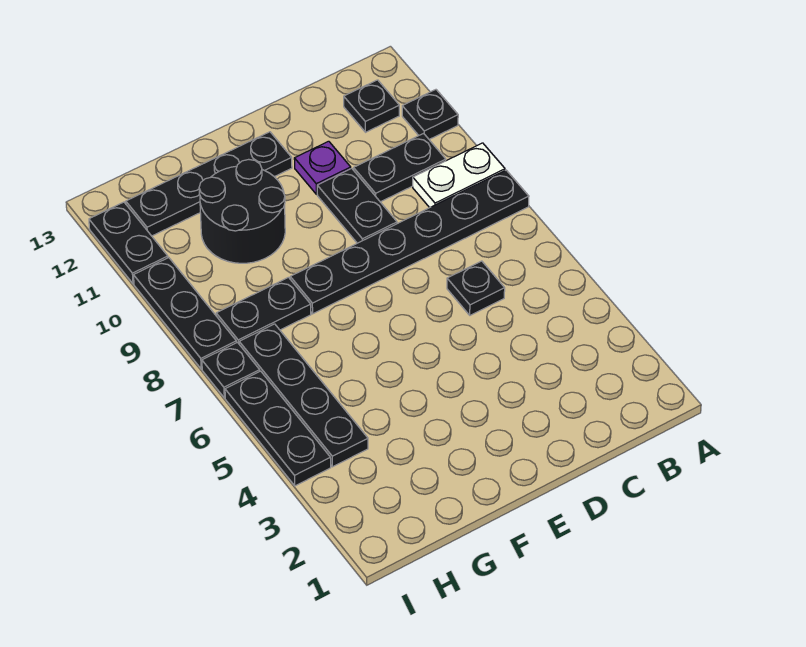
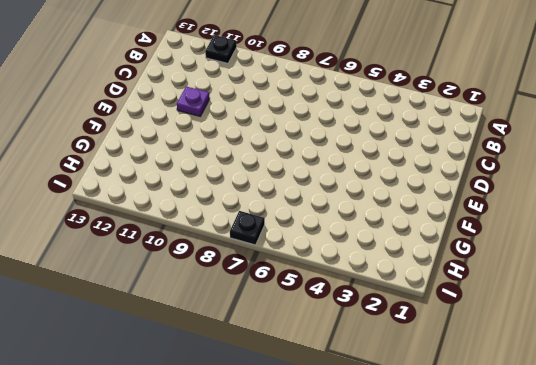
none -> black 1x6 plate [290,170,529,314]
none -> white 1x2 plate [413,143,505,208]
none -> black 1x2 plate [354,134,446,202]

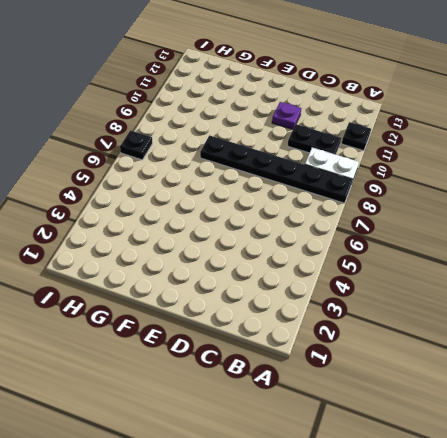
none -> black 1x1 plate [344,80,399,132]
none -> black 1x1 plate [447,261,505,315]
none -> black 1x2 plate [317,168,397,243]

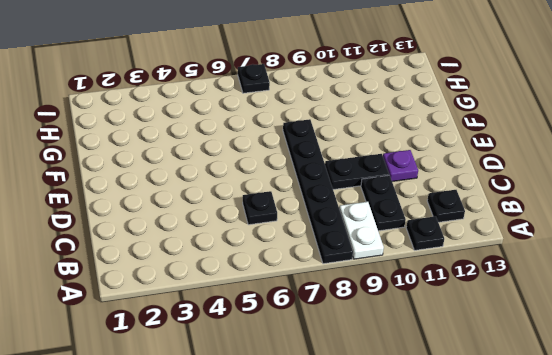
none -> black 1x4 plate [126,132,292,236]
none -> black 2x2 round brick [199,159,285,263]
none -> black 1x2 plate [216,277,311,344]

